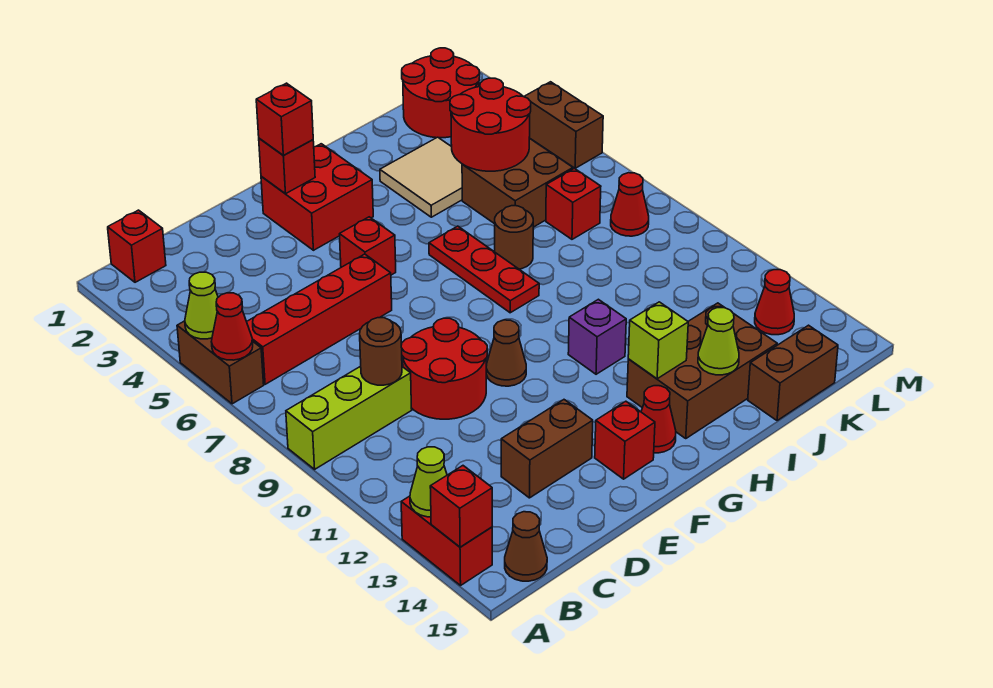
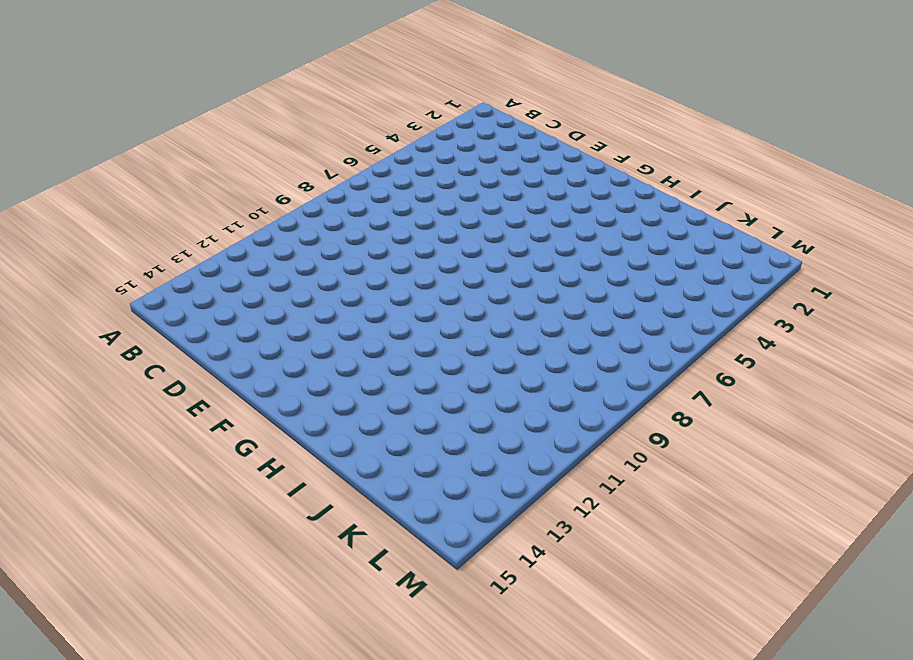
none -> brown 1x2 brick [177,321,264,404]
none -> lime 1x3 brick [286,366,412,469]
none -> red 1x2 brick [401,496,492,585]
none -> red 1x1 brick [108,210,166,282]

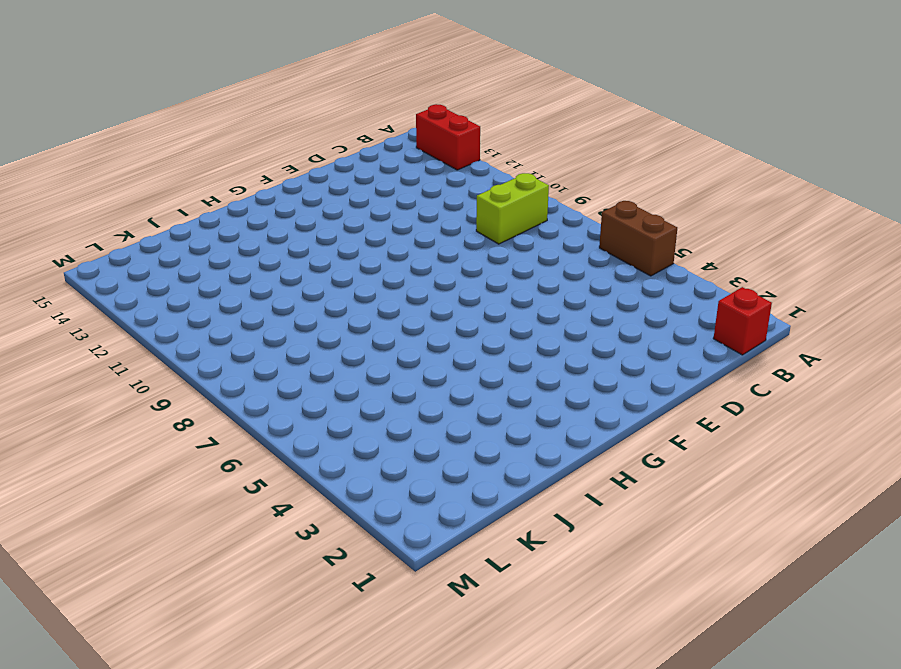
lime 1x2 brick [476,173,549,244] -> lime 1x3 brick [286,366,412,469]
none -> red 1x4 brick [247,254,392,384]
none -> brown 1x1 cone [505,512,547,581]
none -> red 2x2 round brick [401,318,487,419]
none -> brown 1x2 brick [501,400,593,498]

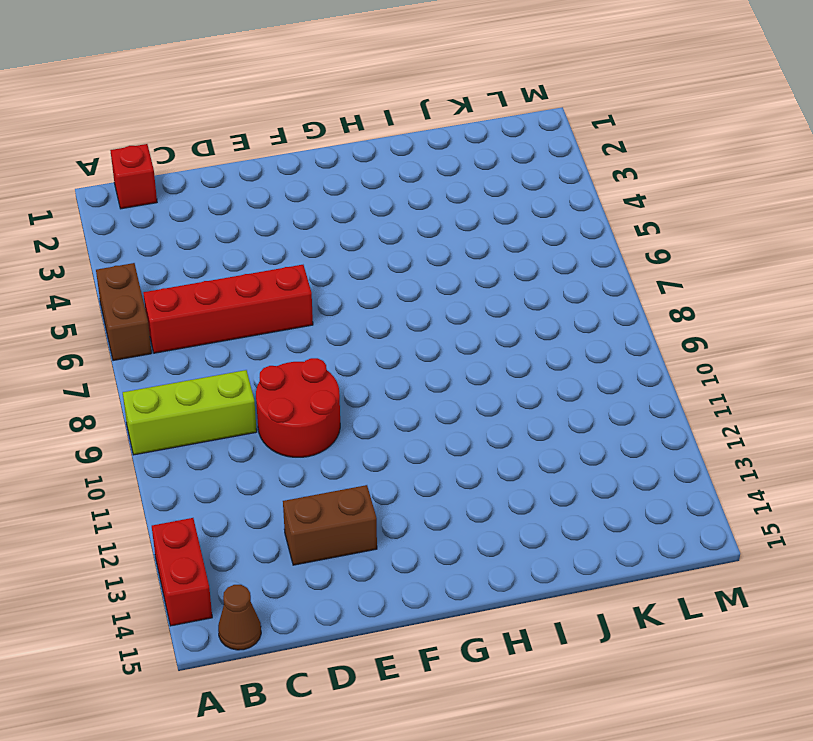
none -> red 2x2 brick [261,144,373,250]
none -> red 1x1 brick [340,217,396,275]
none -> brown 1x1 cone [486,320,526,386]
none -> red 1x1 brick [595,401,655,479]

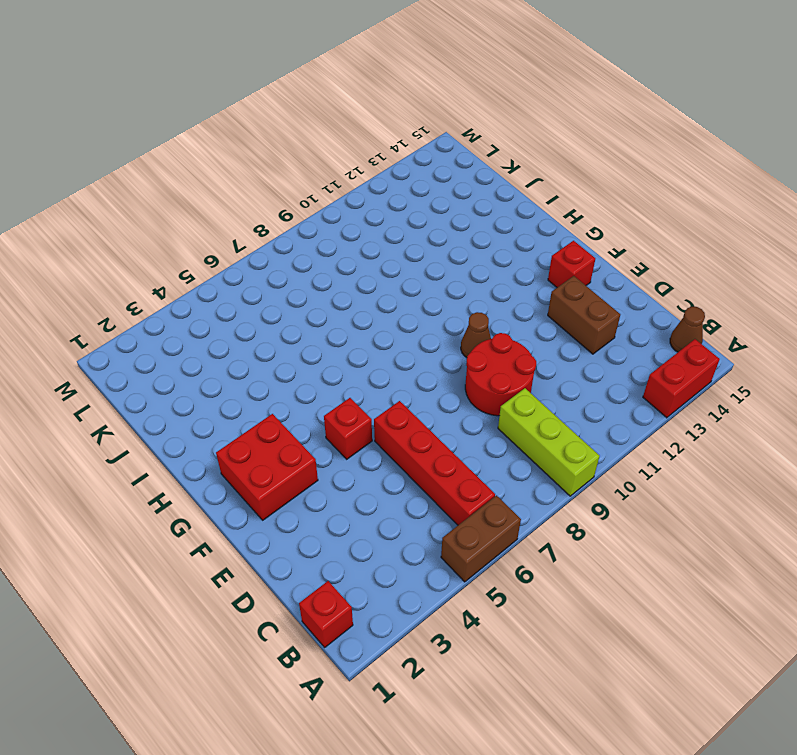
none -> red 1x1 cone [641,386,676,453]
none -> red 1x3 plate [429,226,539,313]
none -> purple 1x1 brick [568,299,626,374]
none -> brown 2x3 brick [627,303,777,438]

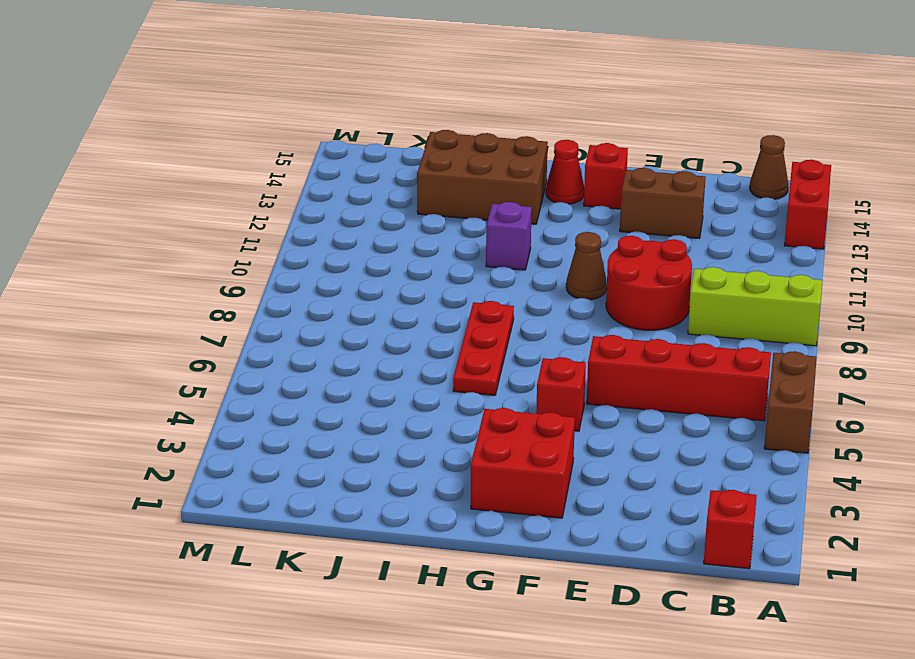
none -> tan 2x2 tile [380,137,462,217]
none -> brown 1x1 round brick [495,206,533,269]
none -> brown 2x2 brick [462,138,573,227]
none -> brown 1x2 brick [748,325,838,421]

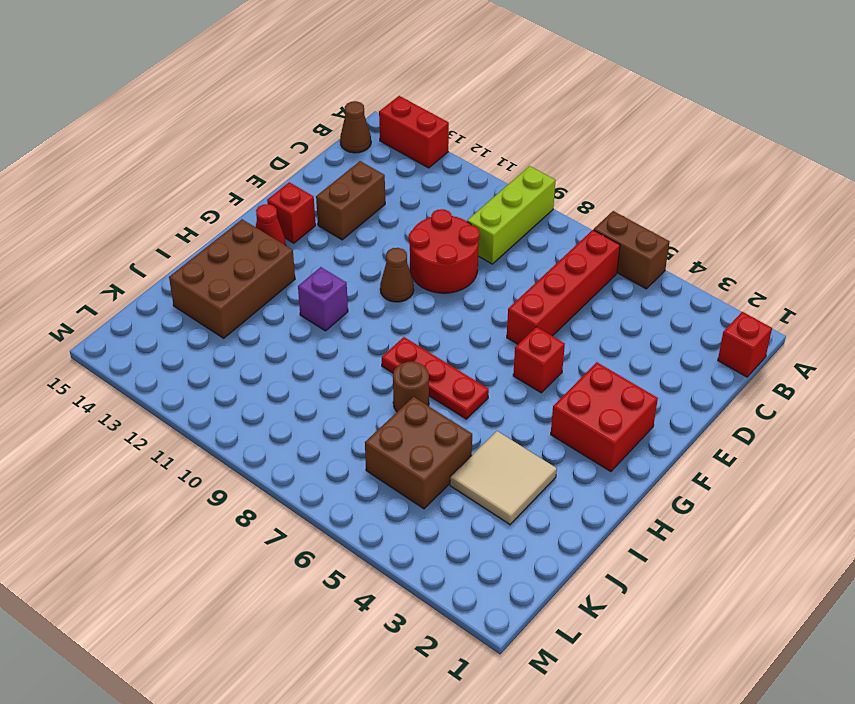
none -> brown 1x2 brick [748,325,838,421]
none -> red 2x2 round brick [402,48,480,138]
none -> red 1x1 brick [546,168,601,239]
none -> red 1x1 cone [611,173,649,236]

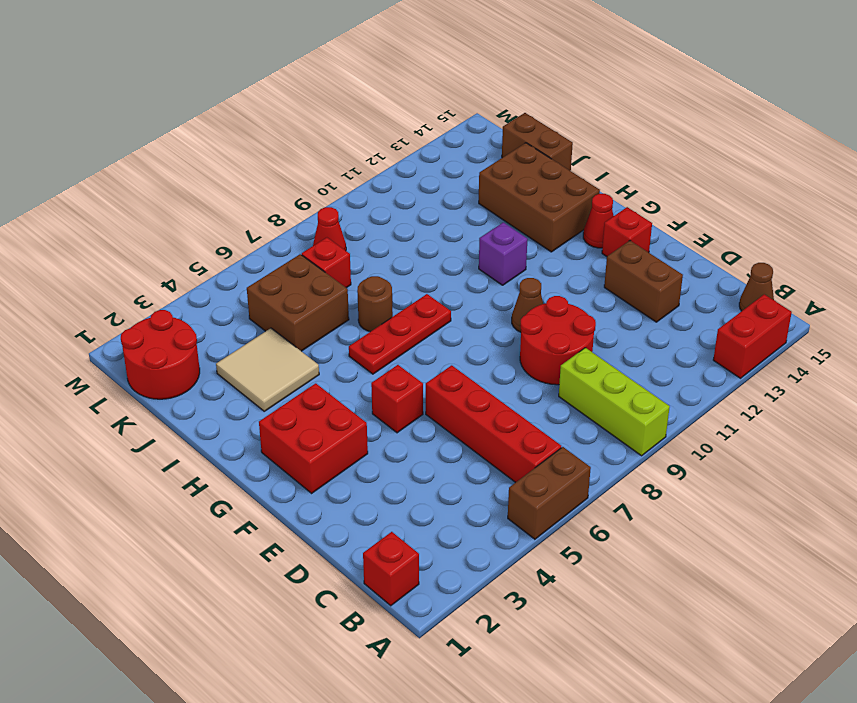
none -> red 1x1 cone [755,270,794,335]
none -> brown 1x2 brick [524,82,603,168]
none -> lime 1x1 cone [185,272,218,339]
none -> red 1x1 cone [211,293,253,360]

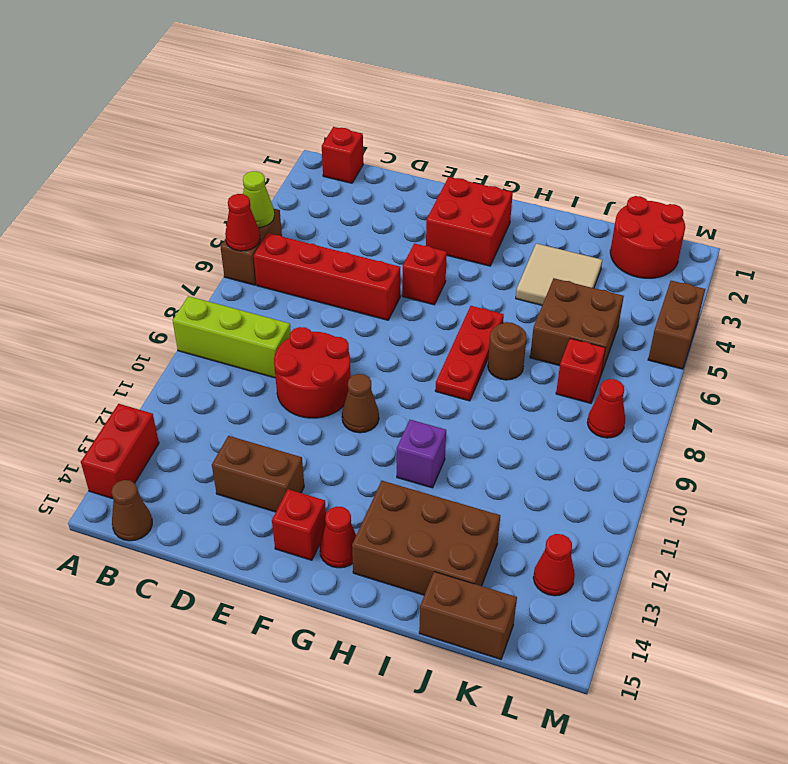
none -> lime 1x1 cone [410,447,447,517]
none -> red 1x1 brick [430,466,492,547]
none -> brown 1x1 round brick [360,318,402,385]
none -> red 1x1 brick [259,138,315,194]

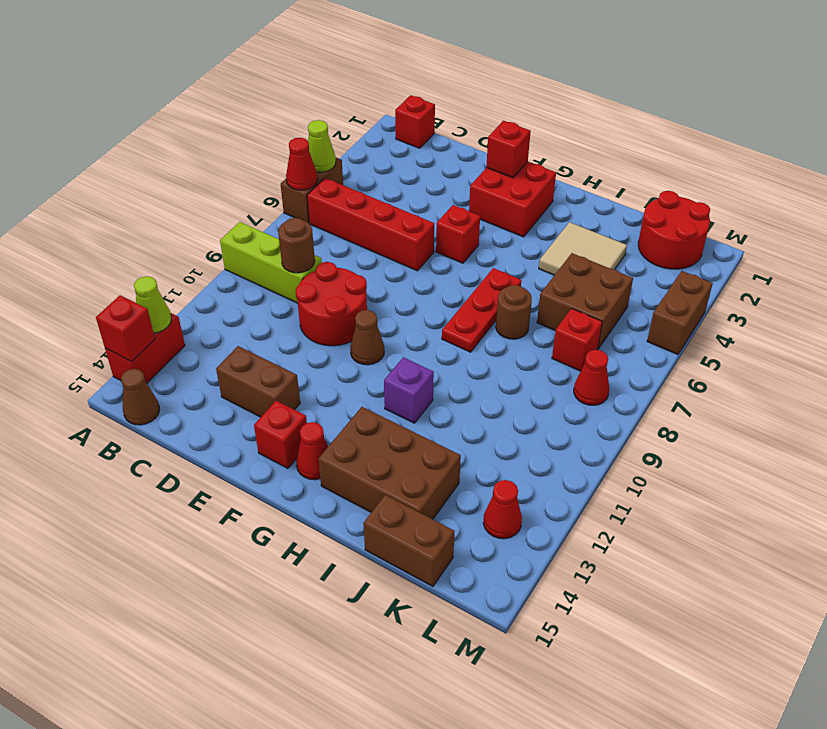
none -> lime 1x1 brick [628,302,688,379]
none -> lime 1x1 cone [698,308,739,375]
none -> red 2x2 round brick [450,78,531,171]
none -> red 1x1 brick [256,83,313,156]

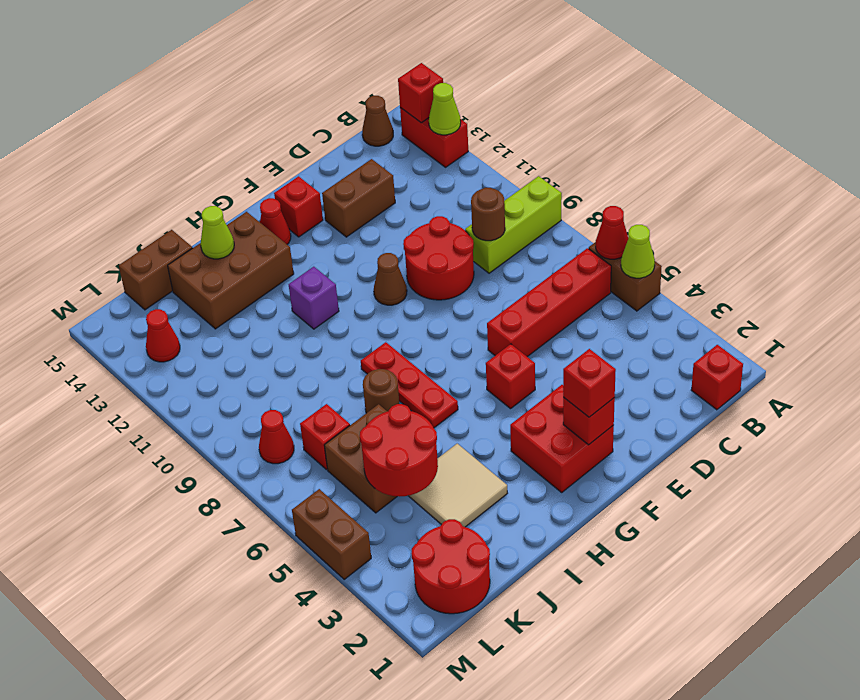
none -> lime 1x1 brick [628,302,688,379]

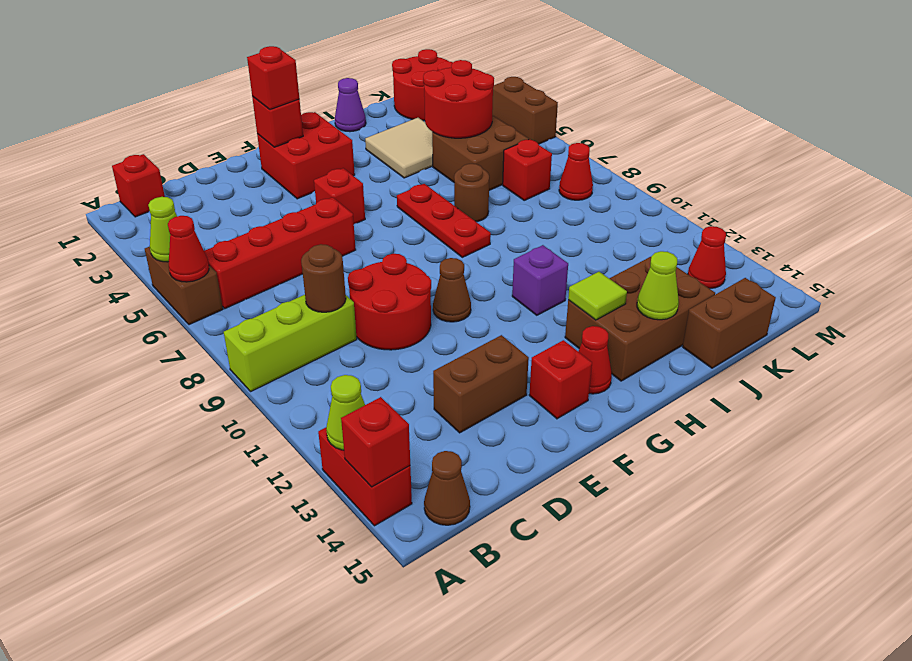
lime 1x1 tile [568,272,627,320] -> lime 1x1 brick [628,302,688,379]
purple 1x1 cone [335,78,366,132] -> none

